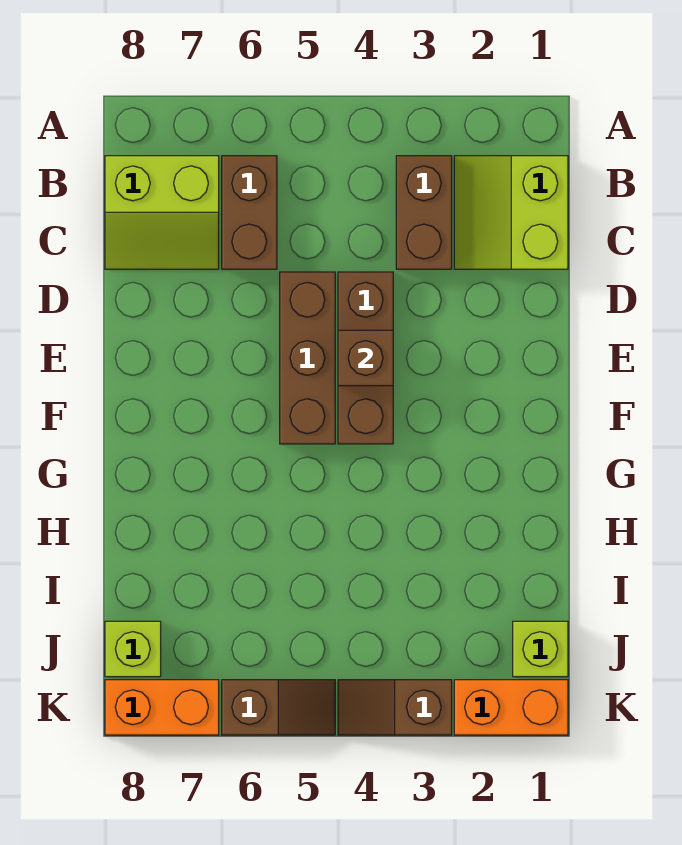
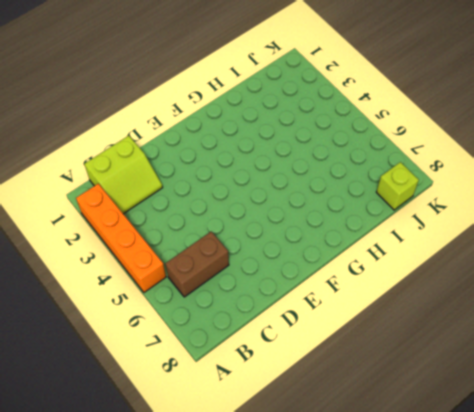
orange 1x4 brick [76,184,166,292] -> none
none -> brown 1x2 brick [396,156,452,269]
none -> lime 2x2 slope [105,156,219,269]
none -> brown 1x3 brick [338,272,393,444]

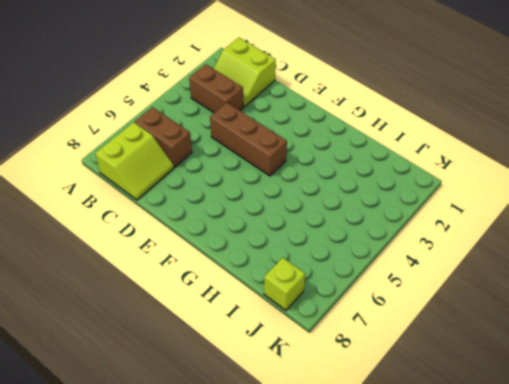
none -> brown 1x3 brick [280,272,335,444]
none -> lime 1x1 brick [513,621,568,677]
none -> orange 1x2 brick [454,680,568,735]

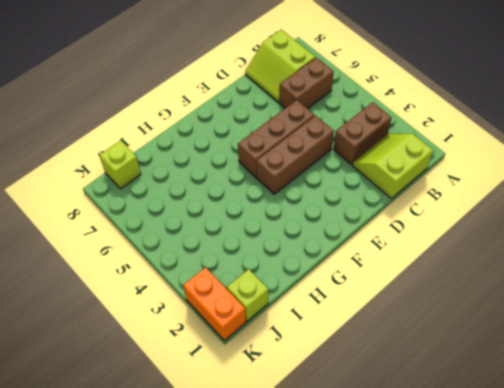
none -> brown 1x2 slope [338,680,452,735]
none -> brown 1x2 slope [222,680,335,735]
none -> orange 1x2 brick [105,680,219,735]

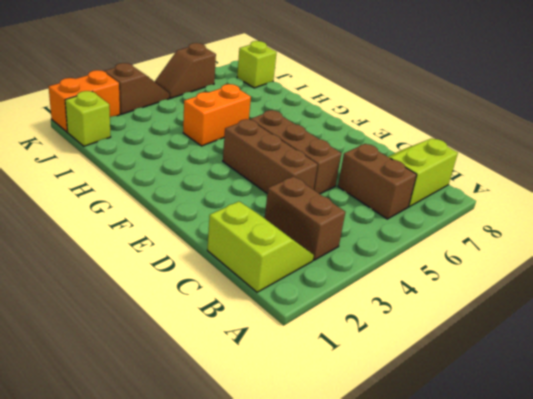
orange 1x2 brick [183,84,251,146] -> orange 1x2 brick moved to [105,680,219,735]
none -> brown 1x1 brick [338,330,393,386]

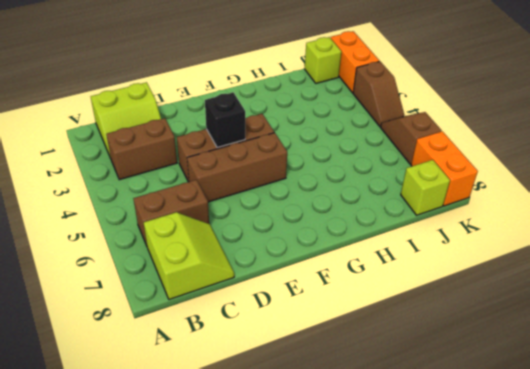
black 1x1 brick [205,93,245,148] -> brown 1x1 brick [338,330,393,386]

